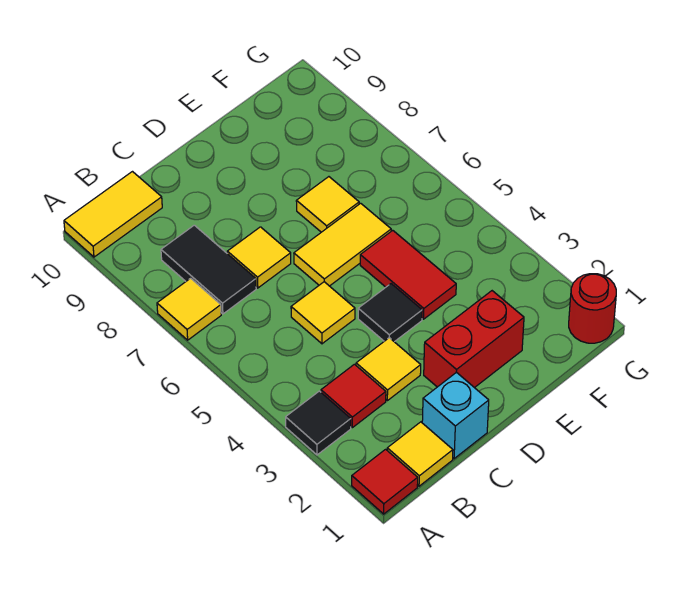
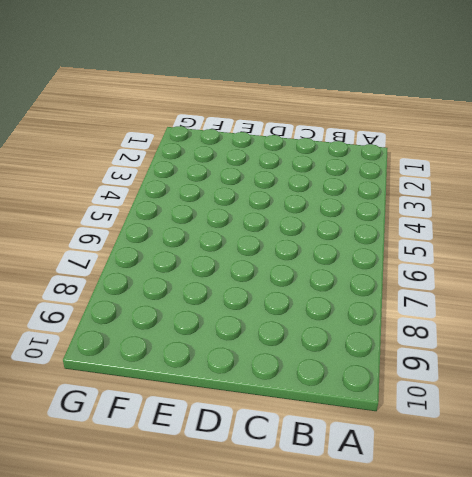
none -> red 1x1 tile [352,449,418,514]
none -> black 1x1 tile [286,391,351,455]
none -> yellow 1x1 tile [157,278,221,340]

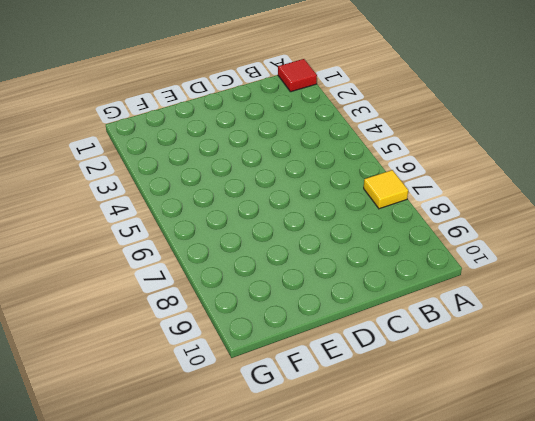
none -> black 1x1 tile [286,391,351,455]
none -> yellow 1x2 tile [64,172,162,257]
none -> yellow 1x1 tile [387,422,453,486]

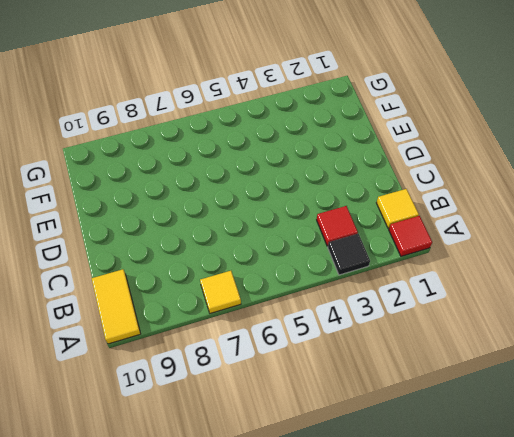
none -> black 1x2 tile [161,225,256,314]
none -> cyan 1x1 brick [422,372,489,459]
none -> yellow 1x1 tile [356,338,421,401]

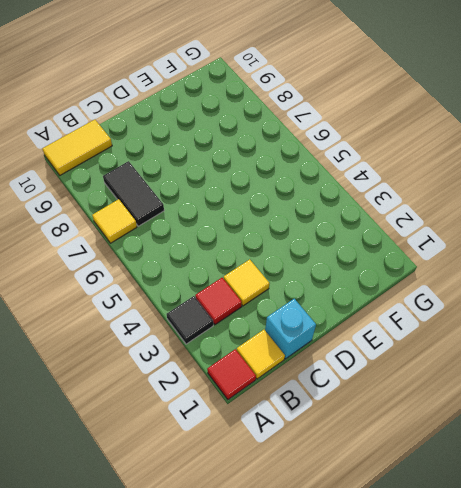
none -> yellow 1x1 tile [291,282,355,344]
none -> yellow 1x1 tile [227,227,291,288]
none -> red 1x2 brick [424,291,524,388]

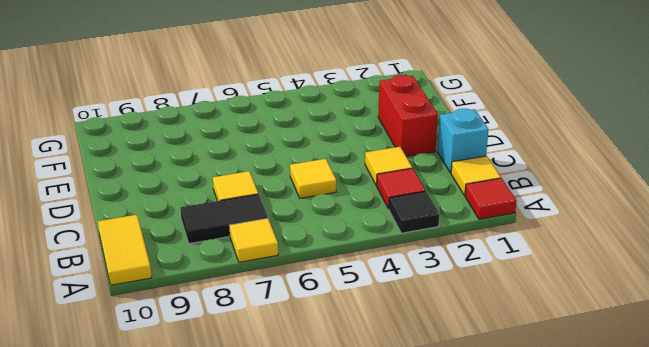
none -> black 1x1 tile [358,284,422,342]
none -> yellow 1x2 tile [294,203,391,286]
none -> red 1x2 tile [360,230,456,319]

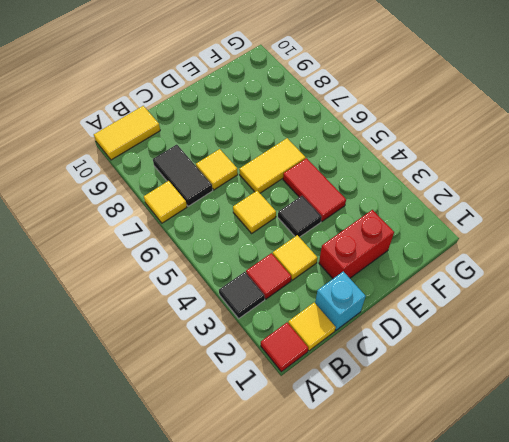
none -> yellow 1x1 tile [296,177,359,232]
none -> red 1x1 round brick [569,274,616,343]

